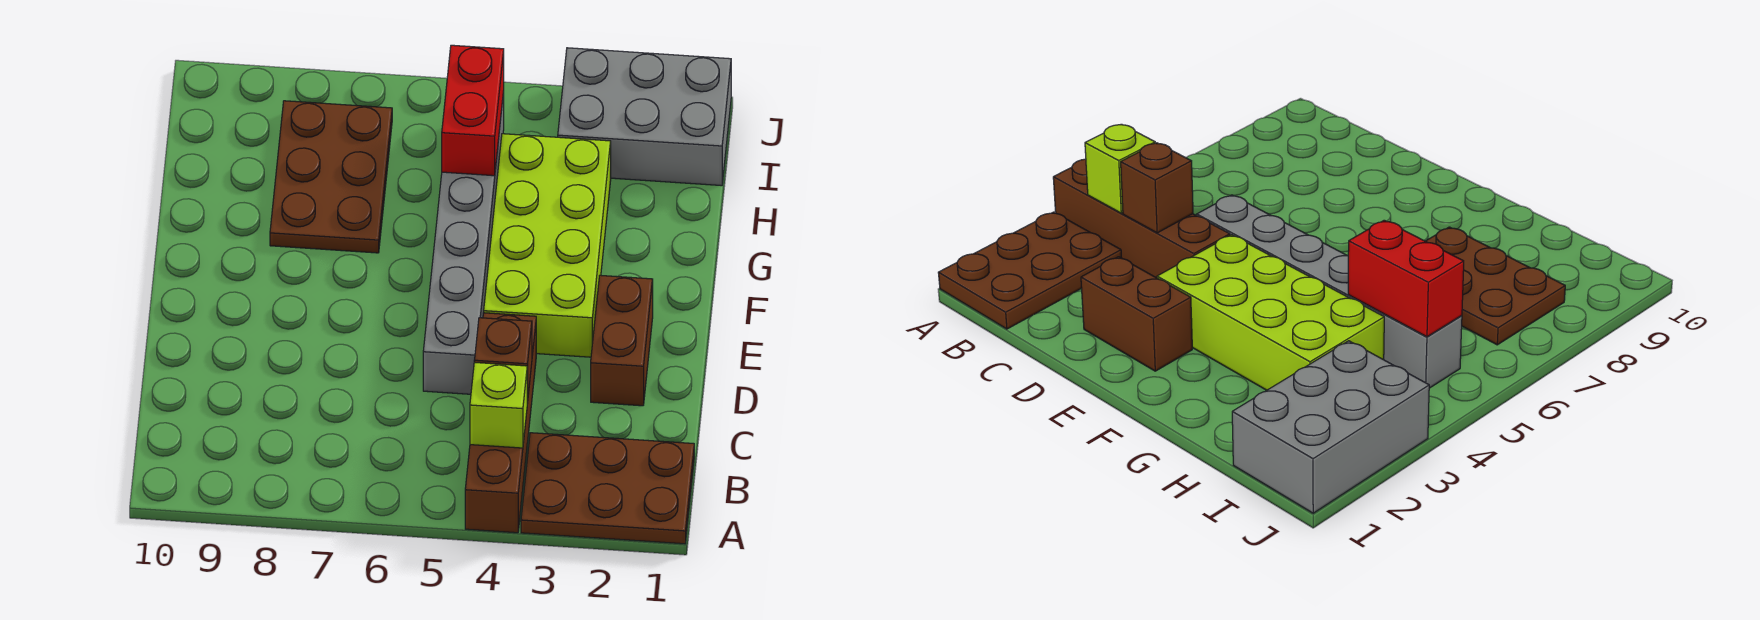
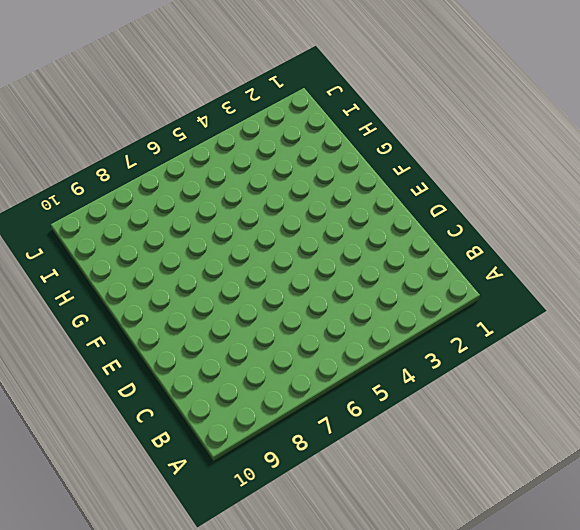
none -> brown 2x3 plate [521,433,694,544]
none -> brown 1x4 brick [465,313,536,533]

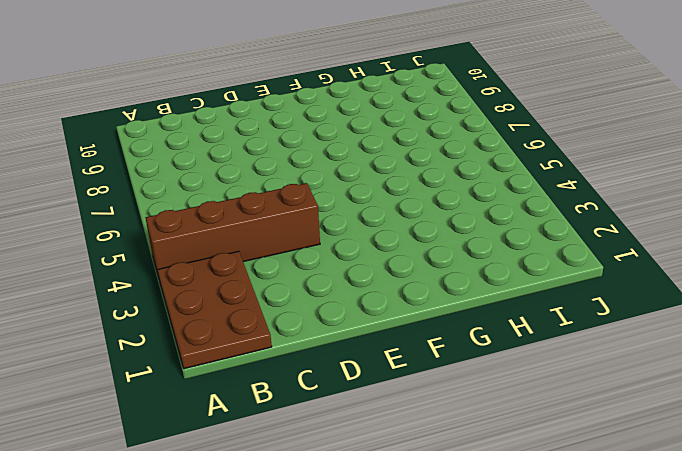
none -> brown 1x2 brick [591,275,653,406]
none -> grey 1x6 brick [423,91,504,394]

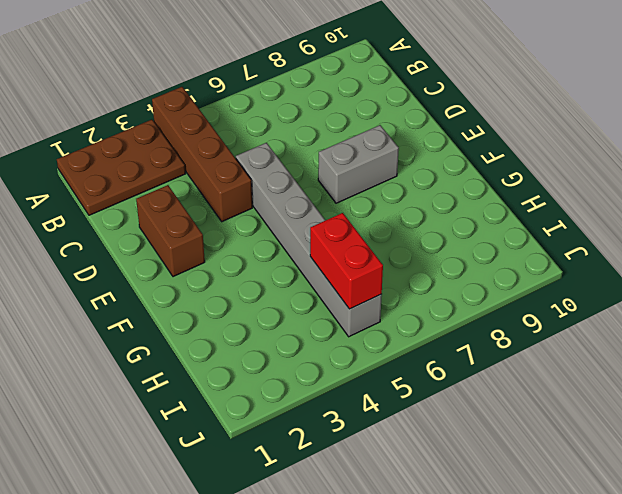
grey 1x2 brick [318,125,399,203] -> none
none -> lime 2x4 brick [484,134,611,357]
none -> brown 2x3 plate [270,101,392,253]

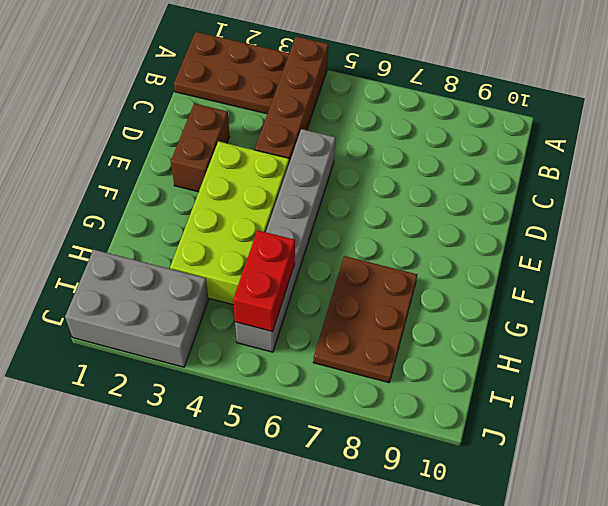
none -> lime 1x1 brick [470,362,527,448]
none -> brown 1x1 brick [474,318,532,403]

